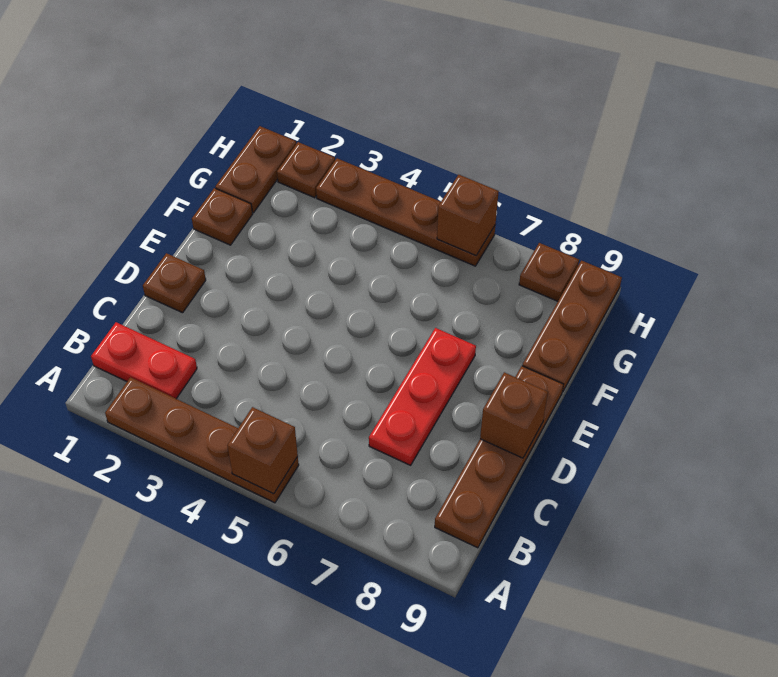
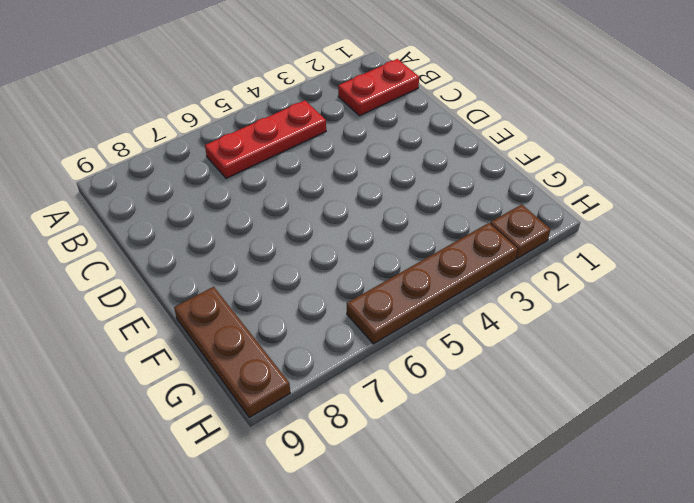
red 1x3 plate [205,100,326,178] -> red 1x3 plate turned to [369,328,476,465]
none -> brown 1x4 plate [105,377,299,503]
none -> brown 1x4 plate [435,366,564,548]
none -> brown 1x1 plate [143,253,206,313]

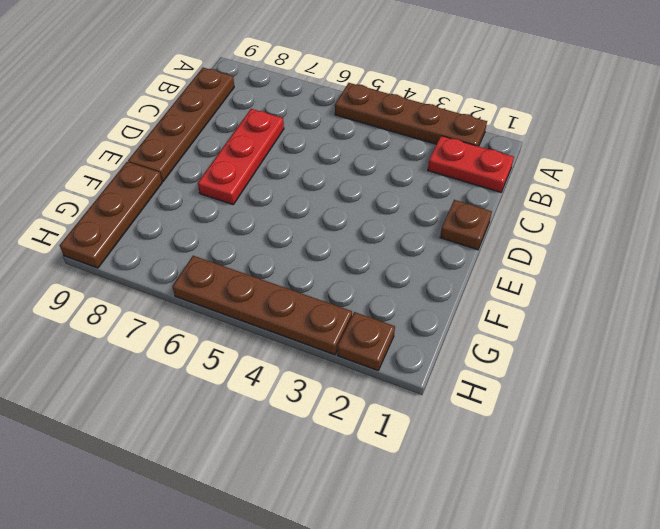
none -> brown 1x1 plate [192,188,252,245]
none -> brown 1x2 plate [215,126,296,213]
none -> brown 1x1 plate [519,243,579,301]

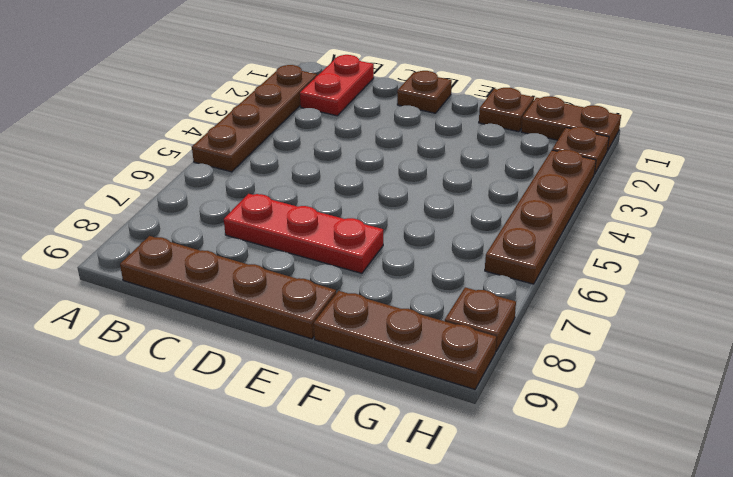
none -> brown 1x1 brick [227,407,298,494]
none -> brown 1x1 brick [480,372,548,458]
none -> brown 1x1 brick [437,175,499,256]

